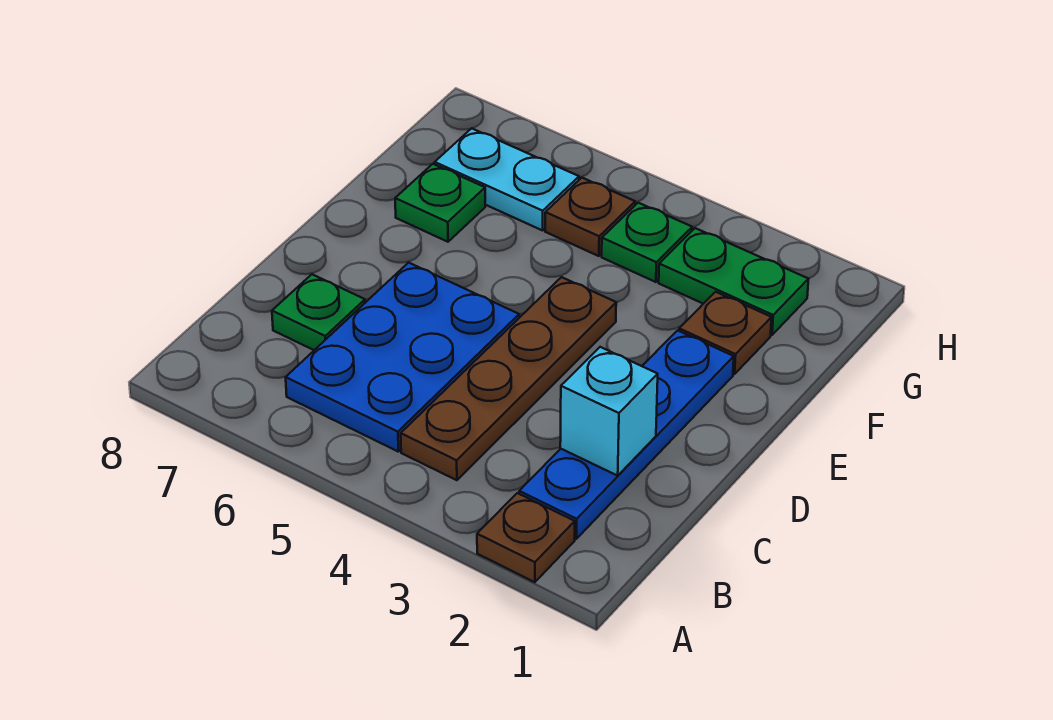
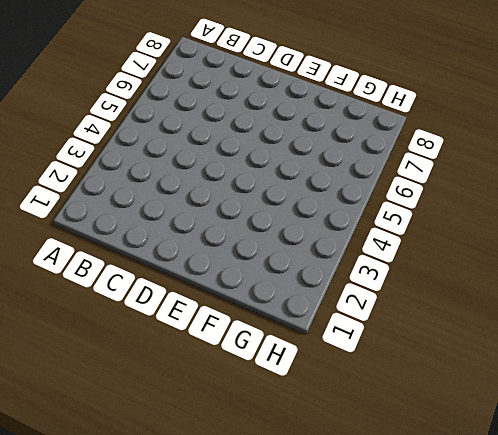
none -> brown 1x1 plate [477,493,575,582]
none -> blue 1x4 plate [519,330,734,539]
none -> brown 1x4 plate [401,277,616,480]

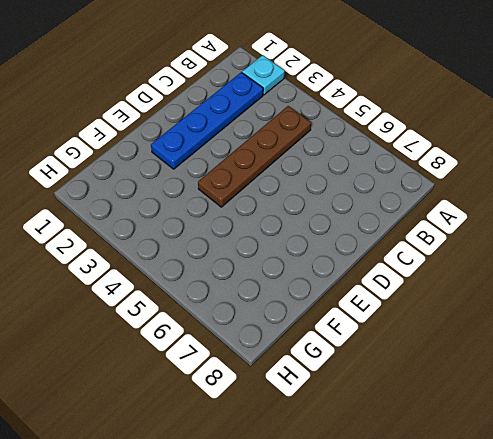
cyan 1x1 plate [242,55,285,95] -> brown 1x1 plate [477,493,575,582]
none -> blue 2x3 plate [286,263,519,452]
none -> green 1x1 plate [272,274,365,350]
none -> brown 1x1 plate [679,292,772,374]

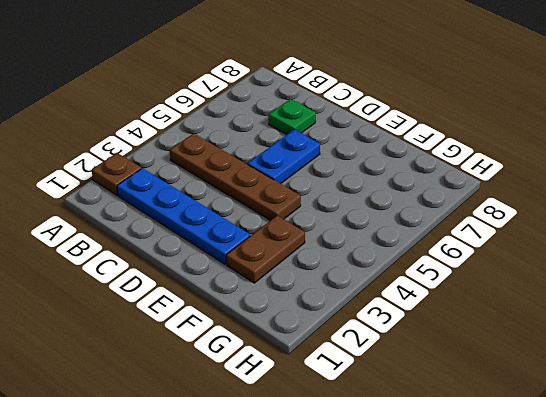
blue 1x2 plate [248,130,320,184] -> blue 2x3 plate [286,263,519,452]
brown 1x2 plate [226,216,305,283] -> brown 1x1 plate [679,292,772,374]
none -> green 1x1 plate [395,164,485,242]
none -> green 1x2 plate [659,228,808,335]
none -> green 1x1 plate [602,203,692,282]

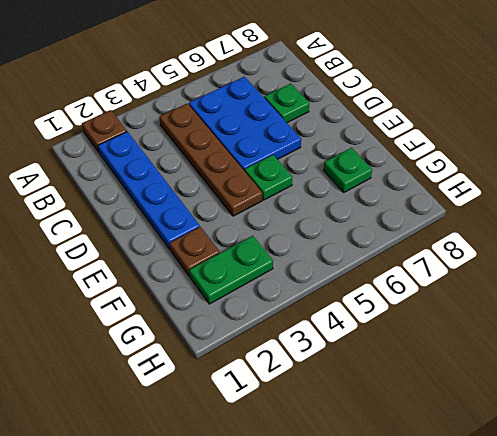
green 1x1 plate [245,155,292,200] -> green 1x1 plate moved to [602,203,692,282]
none -> brown 1x1 plate [545,178,635,256]
none -> cyan 1x2 plate [435,128,579,230]
none -> cyan 1x1 brick [560,347,658,476]

